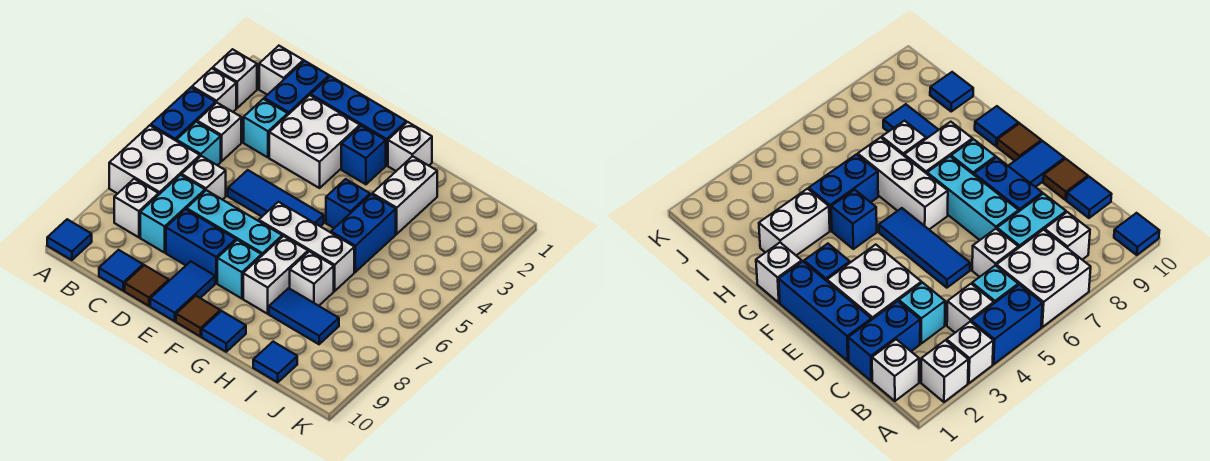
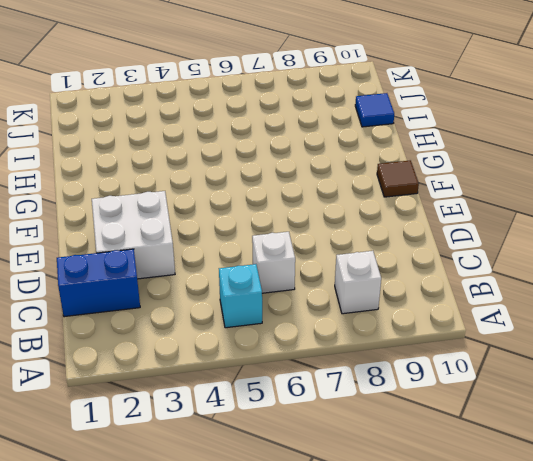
none -> white 1x1 brick [213,49,257,108]
none -> white 1x1 brick [192,68,236,112]
none -> blue 1x2 brick [151,87,216,141]
none -> white 2x2 brick [109,125,200,194]

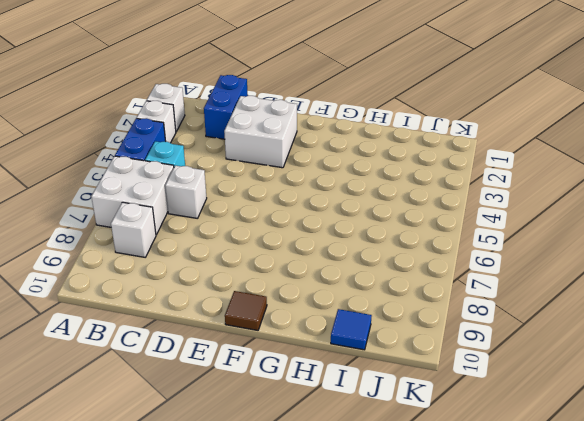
none -> blue 1x1 tile [47,219,92,260]
none -> white 1x1 brick [259,46,303,95]
none -> white 1x1 brick [197,103,241,161]
none -> cyan 1x1 brick [244,99,288,157]

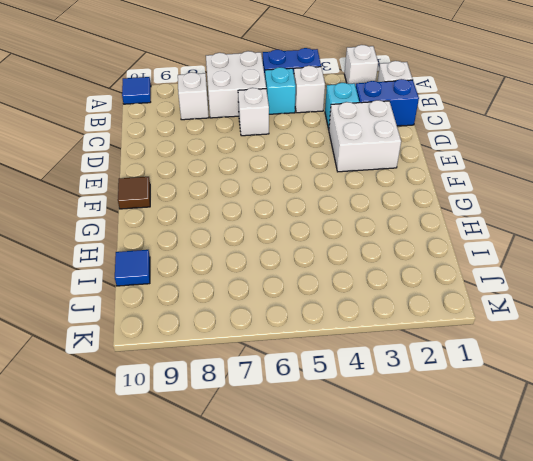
none -> white 1x1 brick [192,68,236,112]
none -> cyan 1x2 brick [140,175,205,253]
none -> blue 1x1 tile [99,250,143,291]
none -> blue 1x3 brick [311,76,406,165]

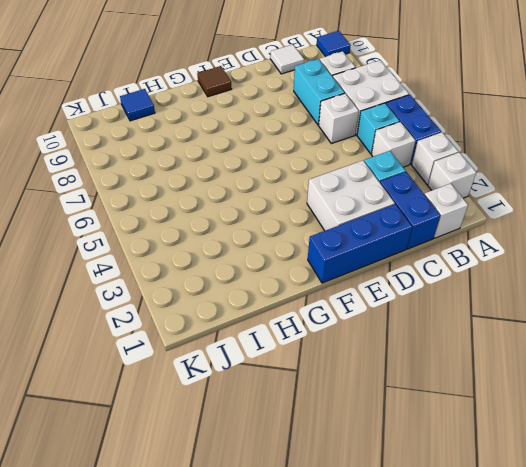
white 1x1 tile [270,44,304,74] -> blue 1x1 tile [99,250,143,291]
none -> blue 1x3 tile [228,170,324,227]
none -> cyan 1x3 brick [187,190,282,255]
none -> blue 1x2 brick [166,209,236,283]
none -> brown 1x1 tile [125,265,169,306]

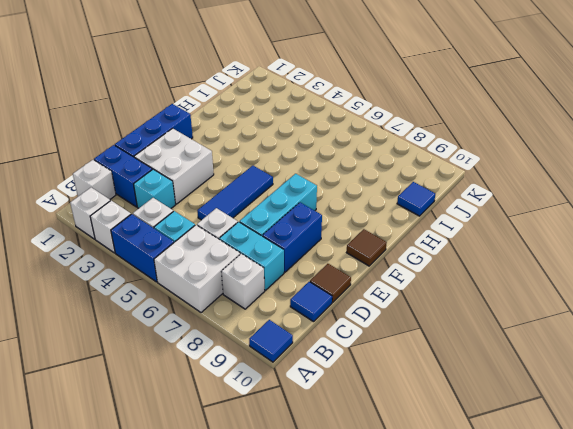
none -> blue 1x2 tile [150,261,215,321]
none -> blue 1x1 brick [341,126,386,184]
none -> white 1x3 brick [259,202,354,291]
none -> cyan 1x1 brick [217,240,262,299]

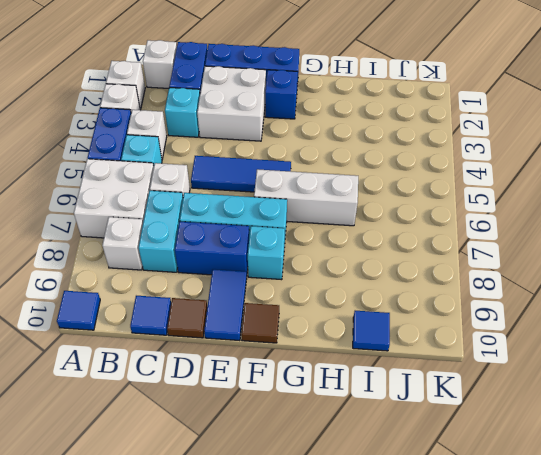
none -> white 1x1 brick [388,122,432,171]
none -> blue 1x1 brick [326,179,370,228]
none -> white 1x2 brick [243,236,308,314]
none -> blue 1x1 tile [202,311,246,352]

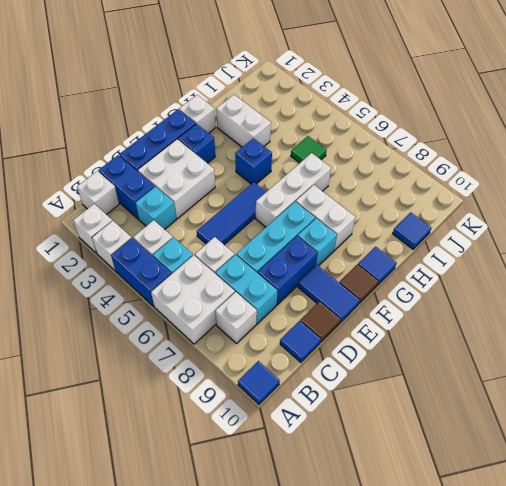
green 1x1 tile [291,136,327,163] -> none
none -> blue 1x2 brick [331,194,396,272]
none -> white 1x1 brick [290,251,334,306]
none -> blue 1x2 tile [269,288,339,344]

